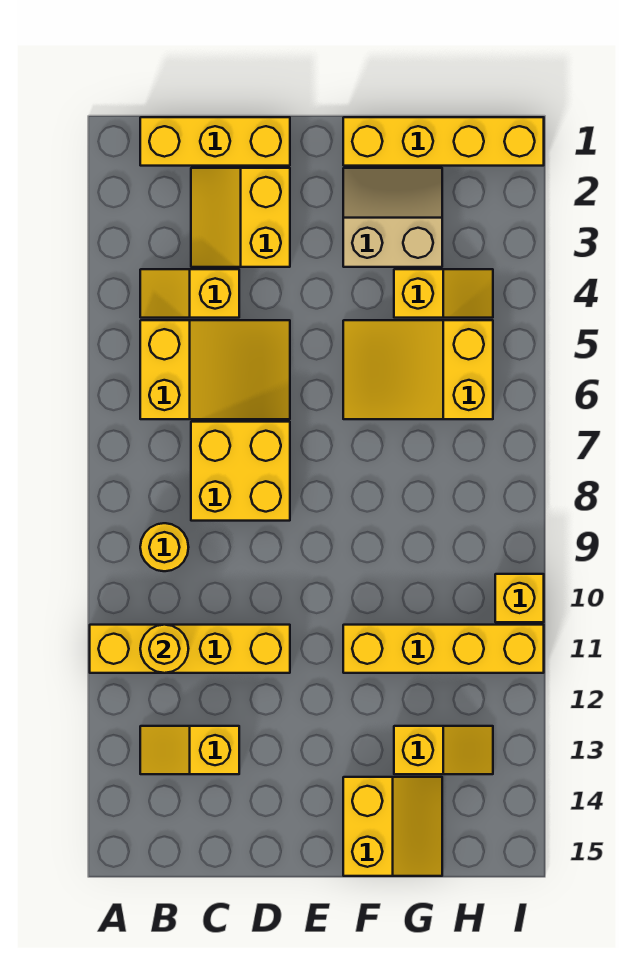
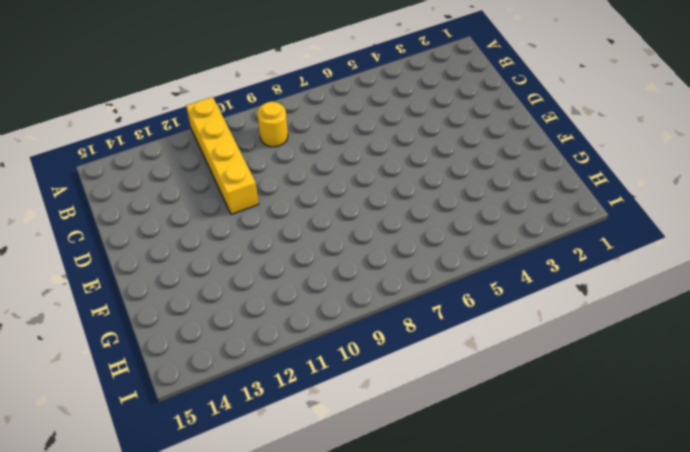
none -> yellow 1x3 brick [140,117,290,166]
none -> yellow 1x2 slope [140,269,239,318]
none -> yellow 2x3 slope [140,320,290,419]

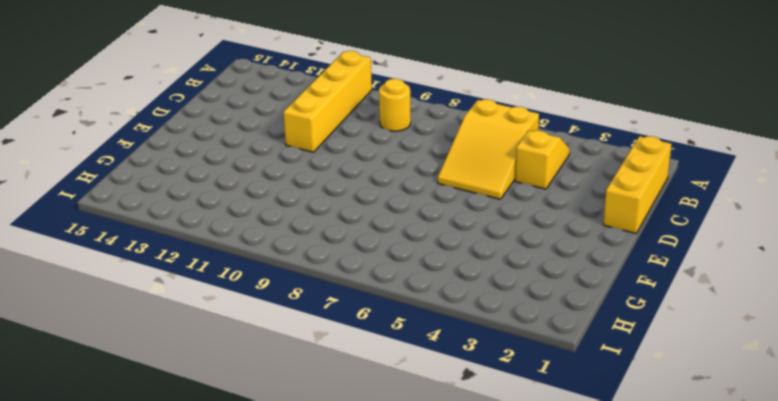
none -> yellow 1x2 slope [140,726,239,774]
none -> yellow 2x2 slope [191,168,290,267]
none -> yellow 2x2 brick [191,422,290,521]

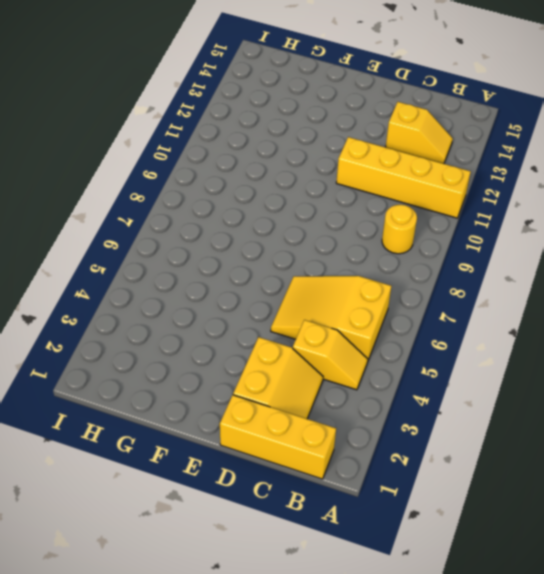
none -> yellow 2x2 brick [191,422,290,521]
none -> yellow 1x4 brick [343,117,544,166]
none -> tan 2x2 slope [343,168,442,267]

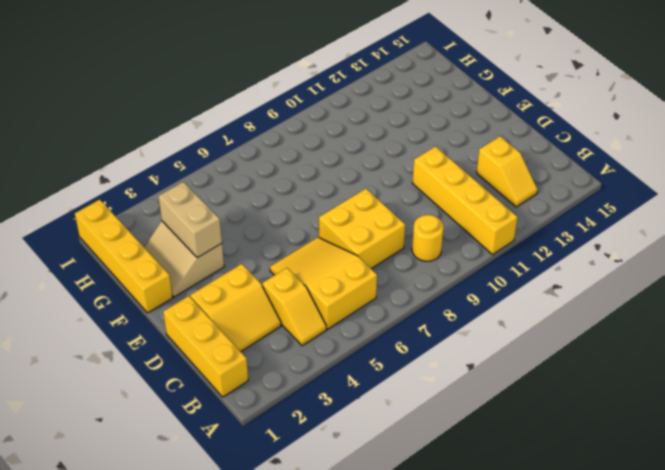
tan 1x2 brick [158,182,222,258] -> none
none -> yellow 2x3 slope [343,320,493,419]
none -> yellow 1x4 brick [343,625,544,673]
none -> yellow 2x2 slope [343,777,442,876]

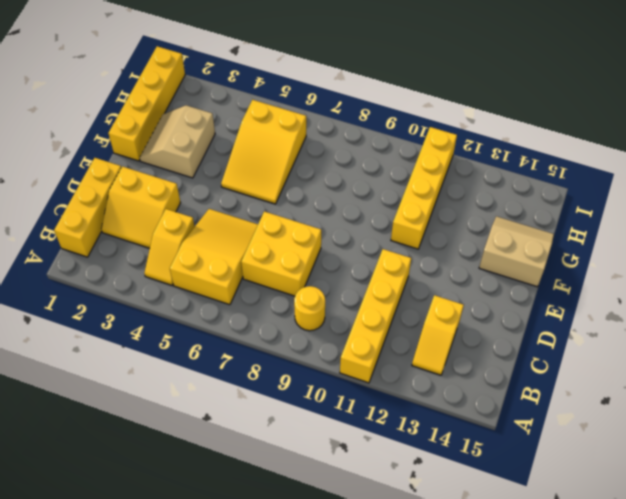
tan 2x2 slope [479,216,554,287] -> yellow 2x2 slope [343,777,442,876]
none -> yellow 1x2 slope [394,269,493,318]
none -> yellow 1x2 slope [394,726,493,774]
none -> yellow 1x1 brick [495,574,544,622]

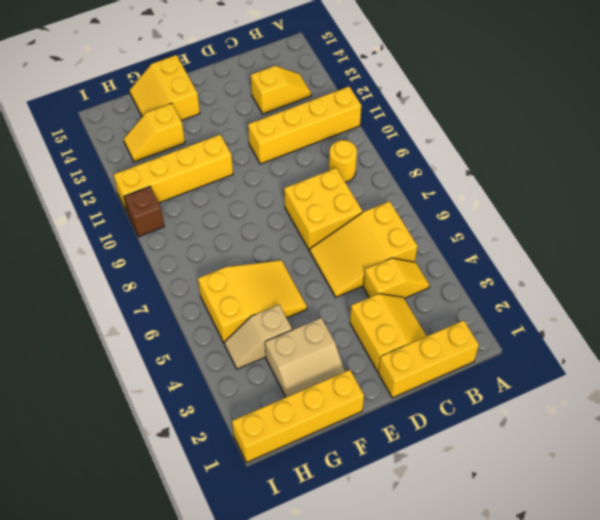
tan 1x2 slope [224,305,292,369] -> yellow 1x2 slope [394,269,493,318]
brown 1x1 brick [124,187,164,237] -> yellow 1x1 brick [495,574,544,622]
none -> yellow 1x1 round brick [140,625,189,673]

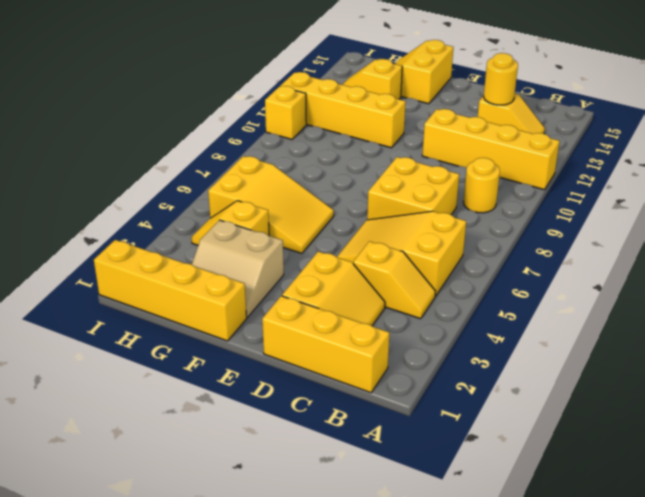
yellow 1x1 round brick [484,53,518,105] -> yellow 1x1 round brick moved to [140,625,189,673]

